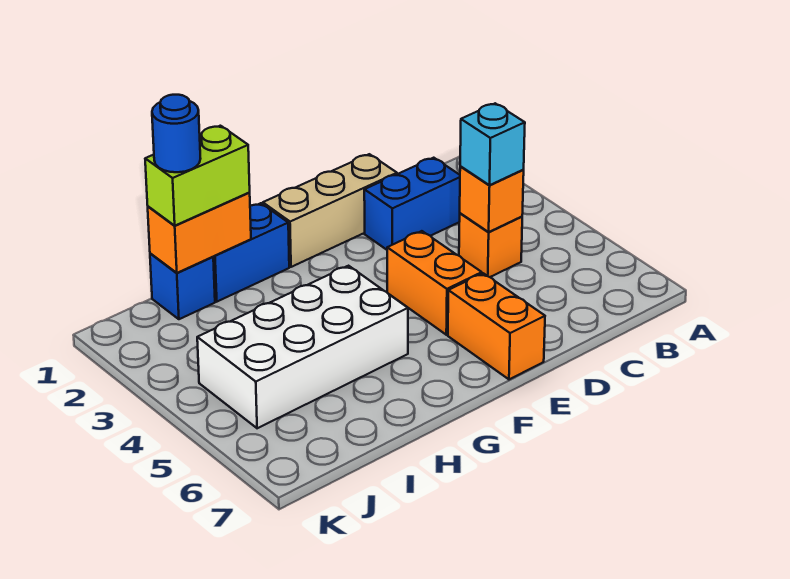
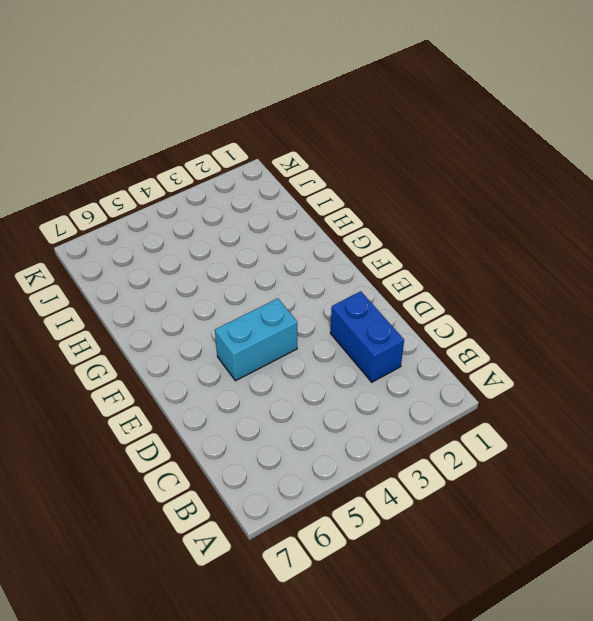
cyan 1x2 brick [215,298,297,381] -> orange 1x2 brick [387,231,482,335]
none -> orange 1x1 brick [459,213,522,277]
none -> tan 1x3 brick [263,154,397,267]
none -> orange 1x2 brick [448,273,545,379]

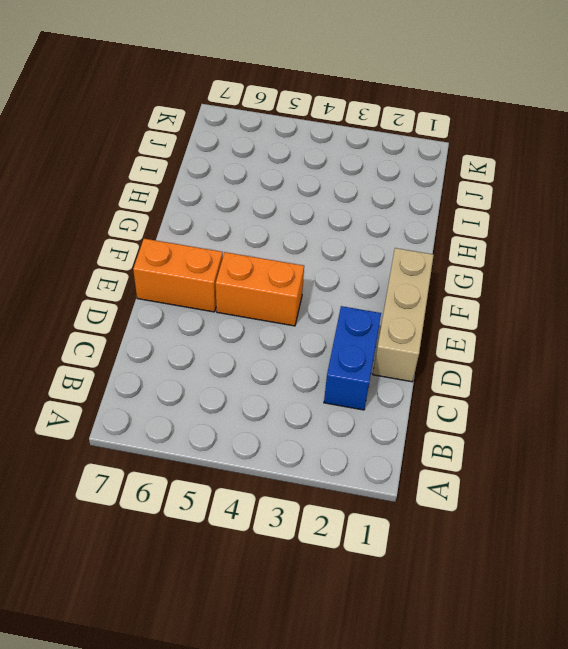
none -> orange 1x1 brick [459,213,522,277]
none -> blue 1x2 brick [213,203,289,302]
none -> white 2x4 brick [197,266,408,428]

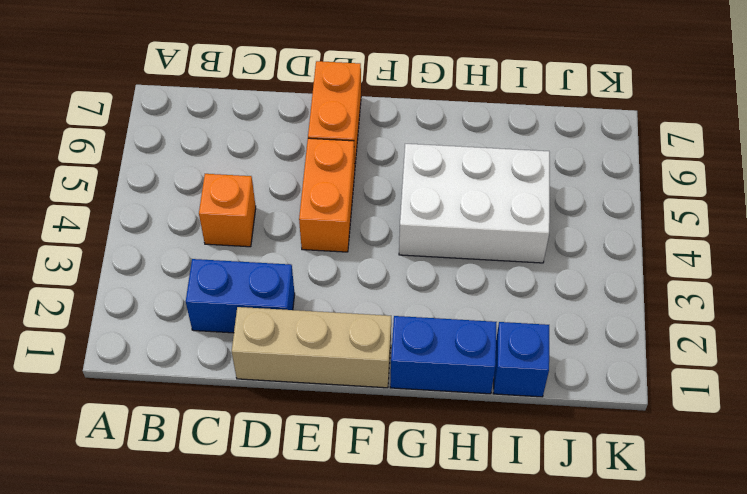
white 2x3 brick [399,144,550,263] -> white 2x4 brick [197,266,408,428]
none -> orange 1x1 brick [460,166,524,232]
none -> orange 1x2 brick [148,193,251,273]
none -> cyan 1x1 brick [460,103,525,185]

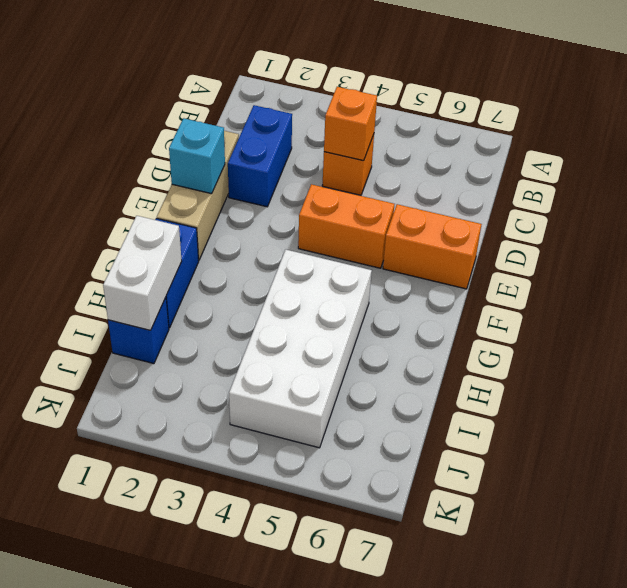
cyan 1x1 brick [169,118,225,194] -> cyan 1x1 brick moved to [460,103,525,185]
white 1x2 brick [103,216,182,330] -> orange 1x2 brick [148,193,251,273]
none -> lime 1x2 brick [145,126,250,226]
none -> blue 1x1 round brick [152,95,201,172]

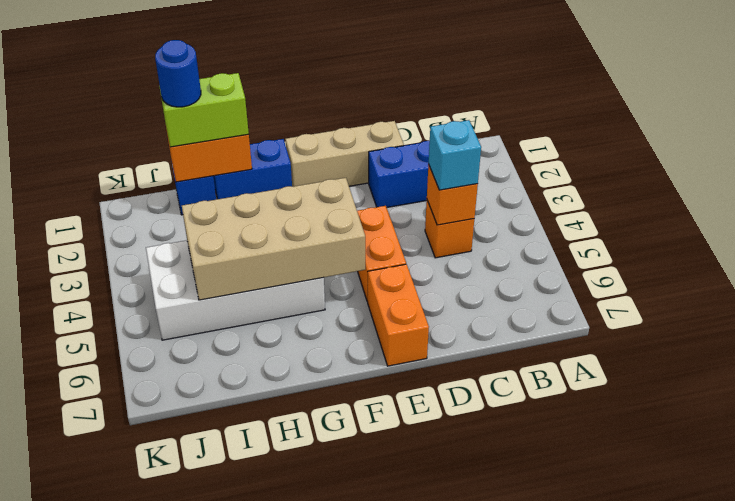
tan 2x4 brick [182,178,365,300] -> none

